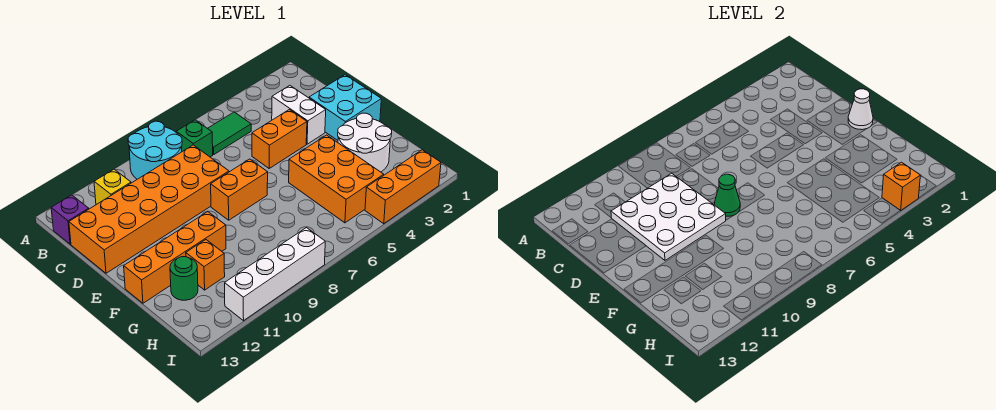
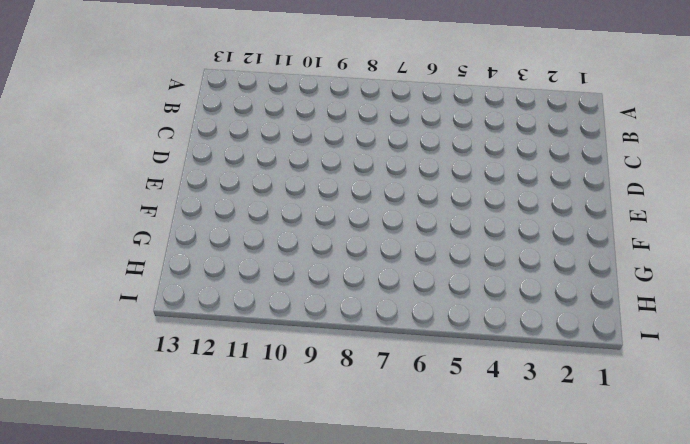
none -> cyan 2x2 round brick [128,121,182,179]
none -> green 1x2 tile [208,112,251,155]
none -> green 1x1 brick [176,120,213,157]

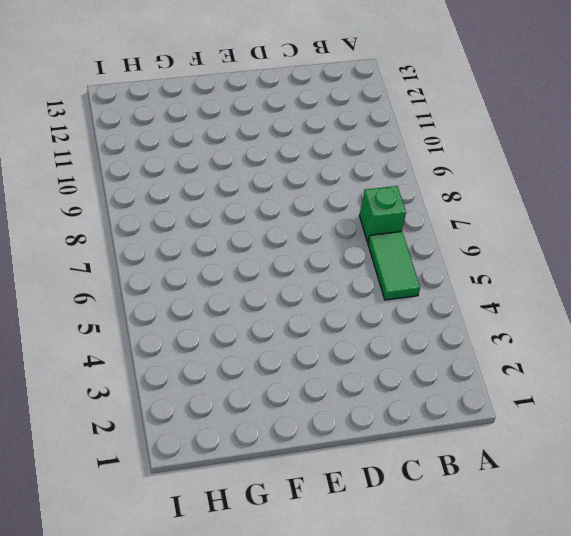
none -> cyan 2x2 round brick [128,121,182,179]
none -> yellow 1x1 brick [94,169,131,205]
none -> purple 1x1 brick [51,195,89,244]

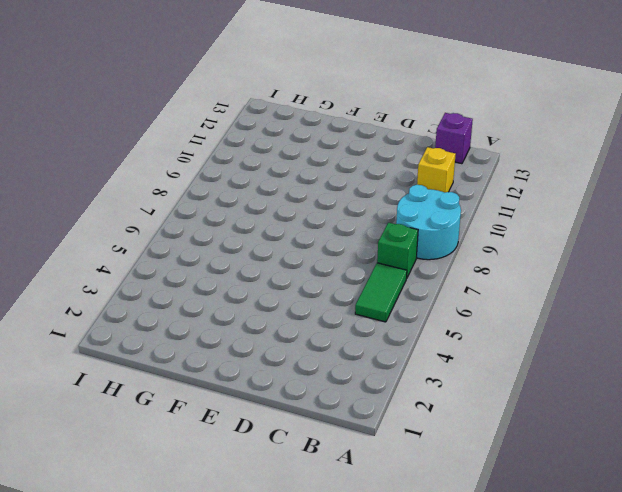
none -> white 1x2 brick [272,86,326,144]
none -> orange 2x6 brick [69,145,229,273]
none -> cyan 2x2 brick [309,75,381,140]

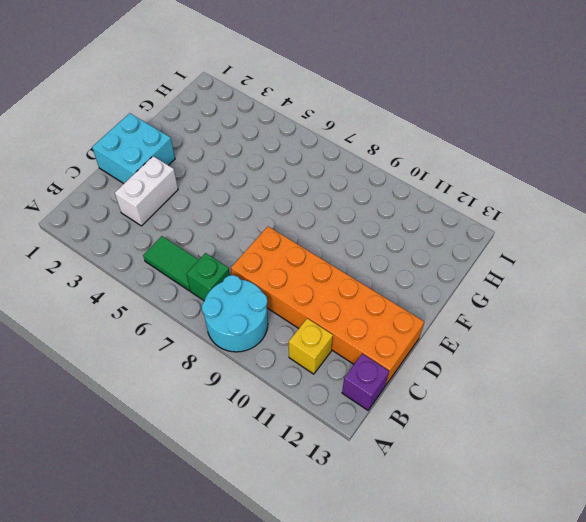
none -> orange 1x2 brick [252,110,307,168]
none -> orange 1x2 brick [211,159,268,220]
none -> white 2x2 round brick [338,113,392,172]

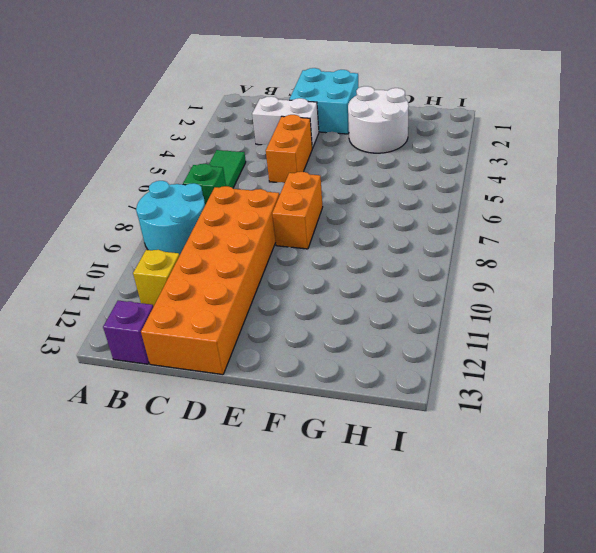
none -> orange 2x3 brick [289,135,384,223]
none -> orange 1x4 brick [124,212,226,303]
none -> orange 1x1 brick [186,240,225,290]

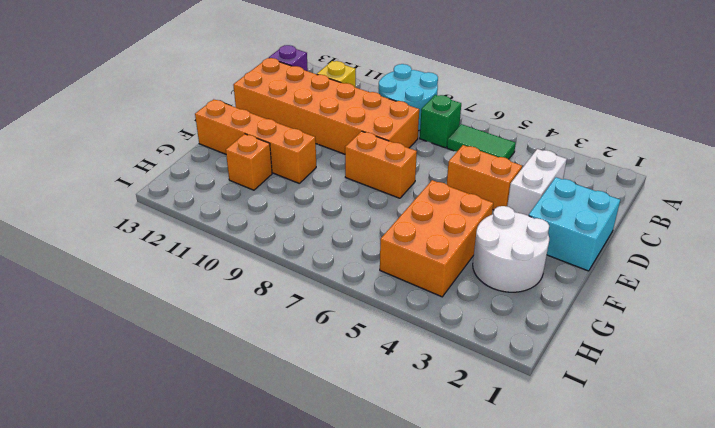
none -> green 1x1 round brick [170,257,198,300]
none -> orange 1x3 brick [365,150,441,224]
none -> white 1x4 brick [225,228,325,321]

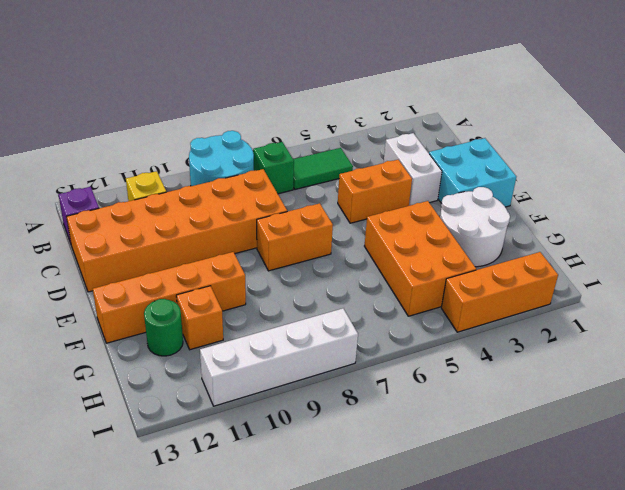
none -> white 3x3 plate [611,173,726,260]
none -> white 1x1 cone [848,89,873,130]
none -> green 1x1 cone [714,174,740,216]

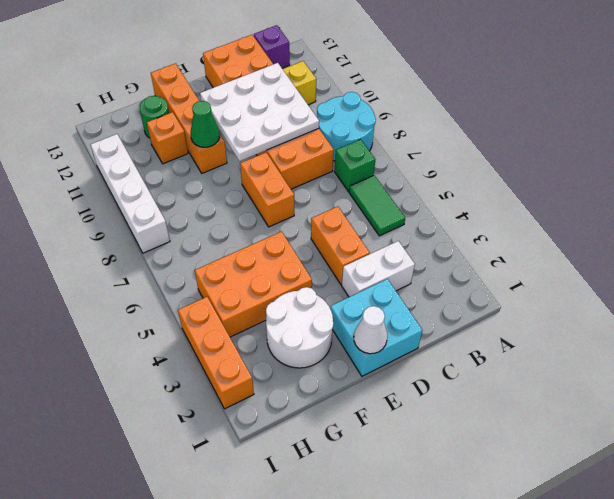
green 1x1 cone [191,101,220,147] -> green 1x1 cone moved to [714,174,740,216]
none -> orange 1x1 brick [882,162,920,211]

